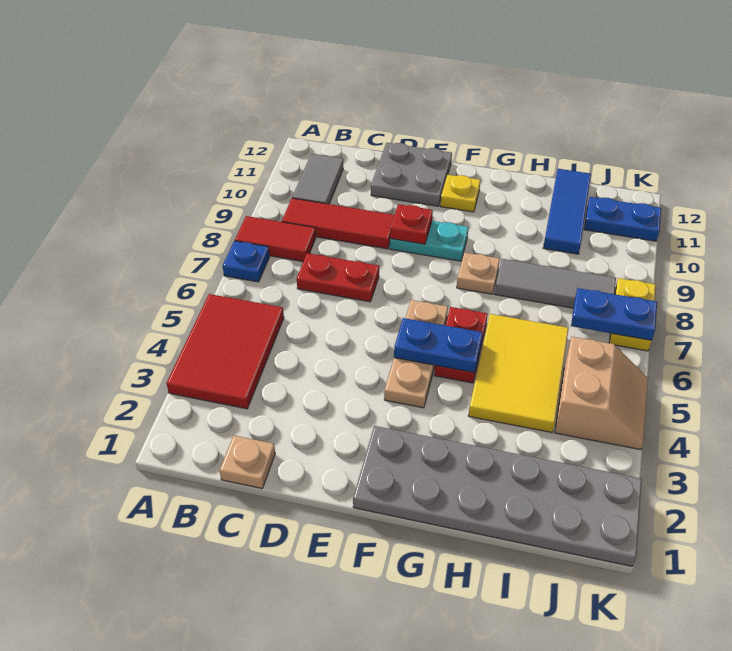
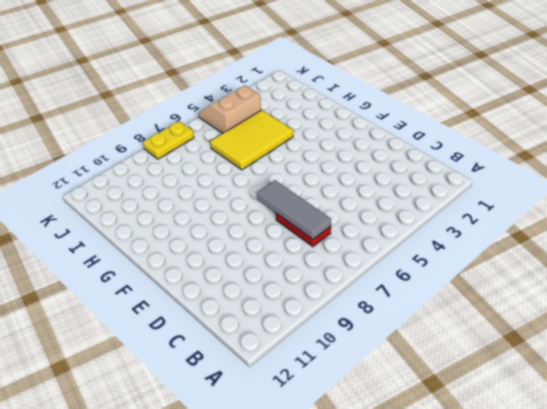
grey 1x3 tile [257,180,331,239] -> grey 1x3 tile moved to [495,259,616,308]
none -> red 2x3 tile [166,294,284,409]
none -> blue 1x1 plate [223,241,270,282]
none -> red 1x2 tile [235,216,316,261]

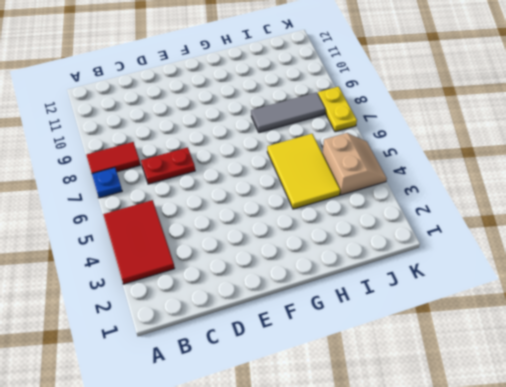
none -> red 1x3 tile [282,198,394,249]
none -> grey 1x2 tile [292,154,343,204]
none -> tan 1x1 plate [220,436,275,488]

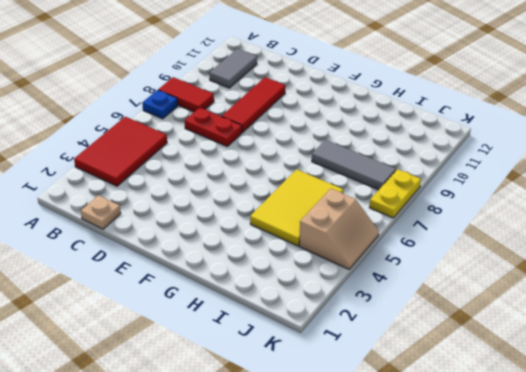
red 1x3 tile [222,77,285,132] -> red 1x3 tile turned to [282,198,394,249]
none -> grey 2x2 plate [371,143,452,206]
none -> cyan 1x2 plate [390,221,468,261]
none -> grey 2x6 plate [353,426,642,566]

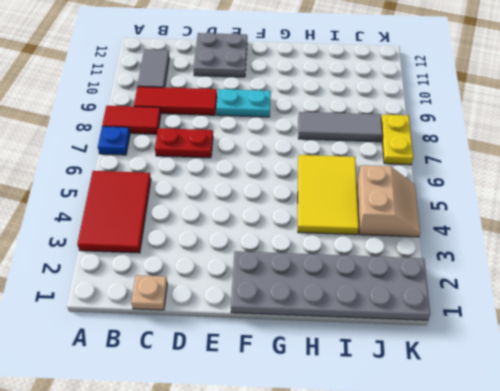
none -> tan 1x3 plate [384,300,448,408]
none -> yellow 1x1 plate [440,175,481,212]
none -> red 1x2 plate [434,307,488,383]

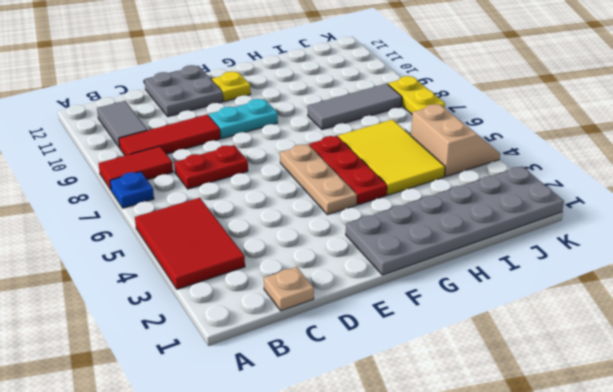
red 1x3 plate [309,136,387,205] -> red 1x2 plate [434,307,488,383]
none -> tan 1x1 plate [457,252,500,294]
none -> blue 1x3 tile [543,169,591,254]
none -> blue 1x2 plate [584,197,661,241]

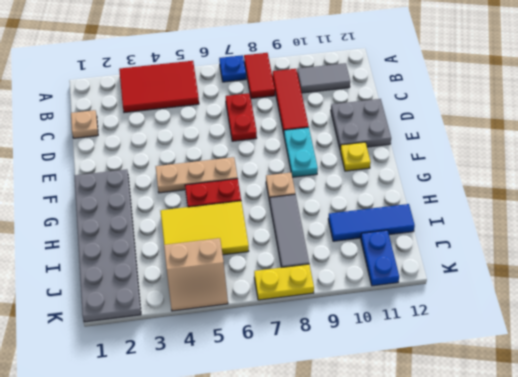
none -> red 1x1 plate [390,204,433,244]
none -> blue 1x2 plate [394,318,483,373]
none -> blue 1x2 plate [571,288,657,341]

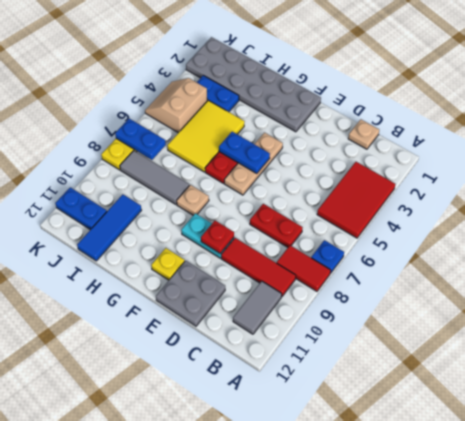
blue 1x2 plate [197,75,239,112] -> none

